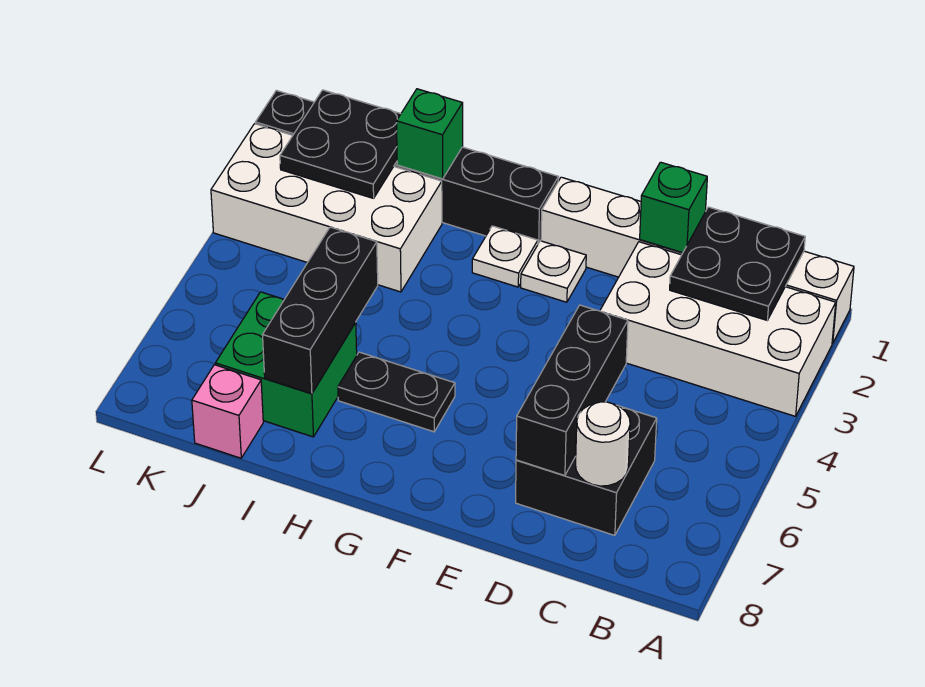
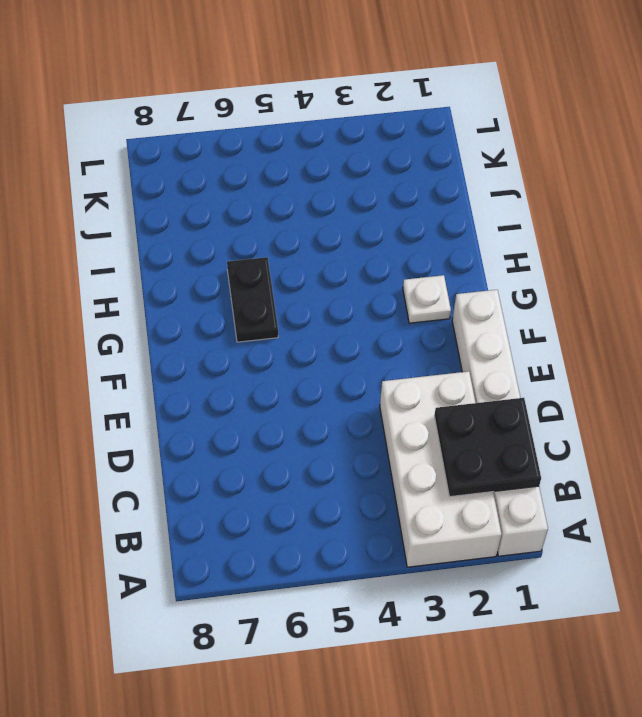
none -> black 2x2 brick [516,406,657,535]
none -> white 1x1 plate [521,241,586,302]
none -> black 1x6 brick [255,90,559,244]

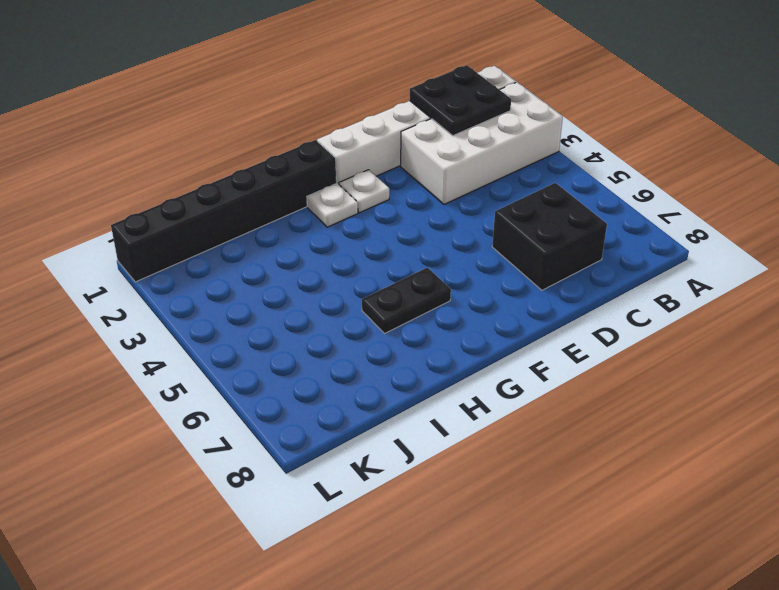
none -> white 2x4 brick [211,124,442,292]
none -> green 2x2 brick [215,292,357,437]
none -> pink 1x1 brick [192,365,263,458]

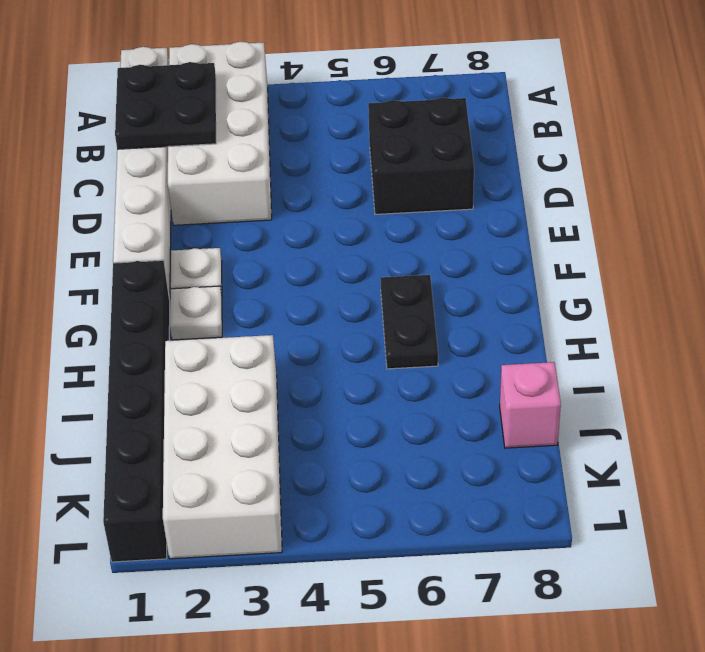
none -> green 2x2 brick [215,292,357,437]
none -> white 1x1 round brick [576,402,630,486]
none -> green 1x1 brick [640,162,707,253]

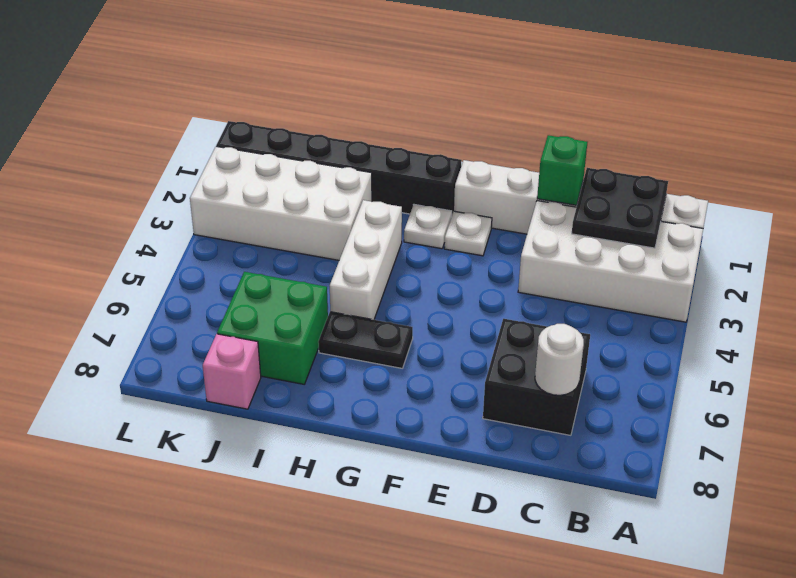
white 1x3 brick [330,200,402,320] -> none
none -> black 1x3 brick [516,305,628,476]
none -> green 1x1 brick [397,89,463,179]
none -> black 1x3 brick [263,227,378,394]

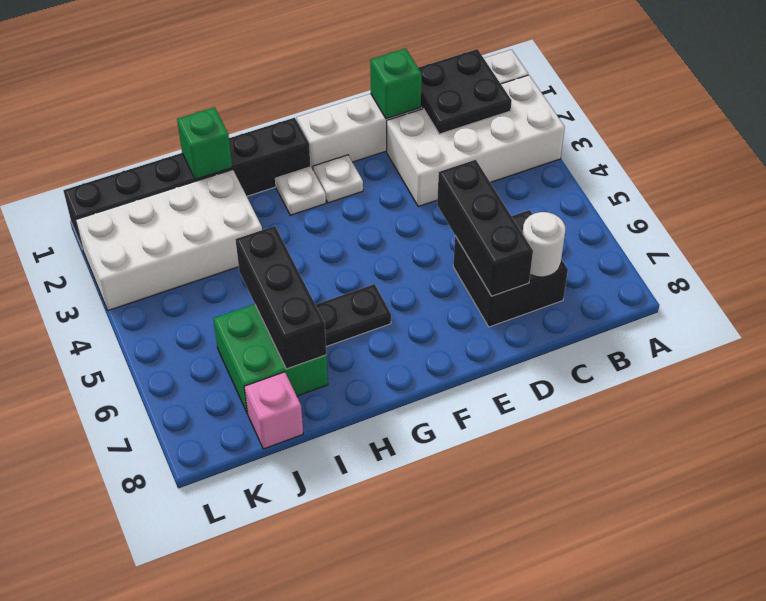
none -> black 2x2 plate [280,90,401,198]

